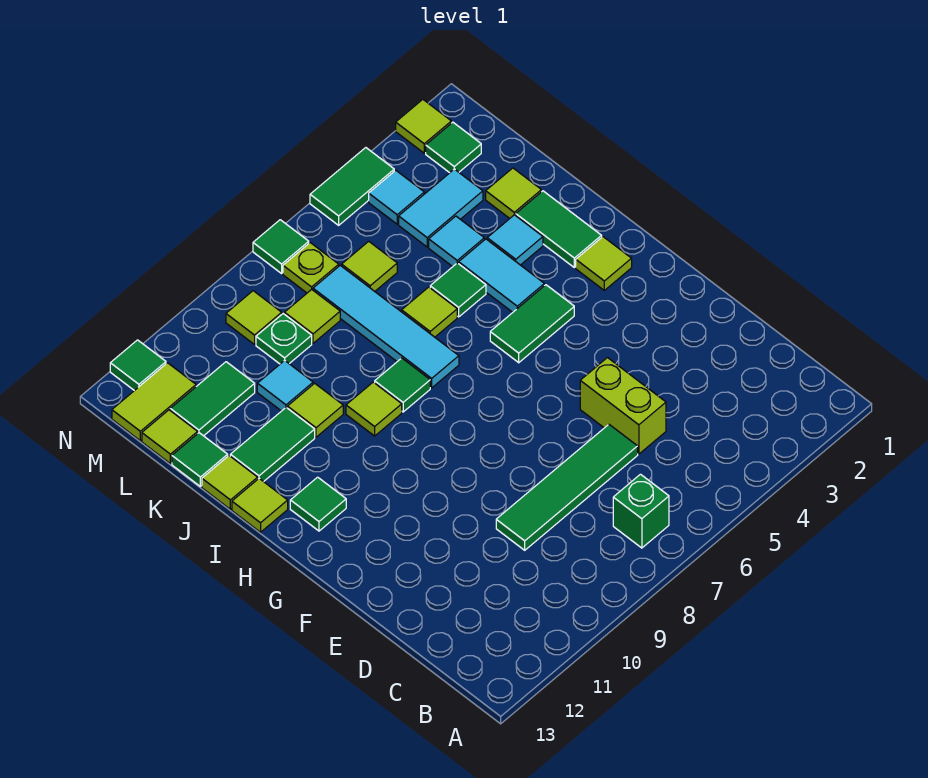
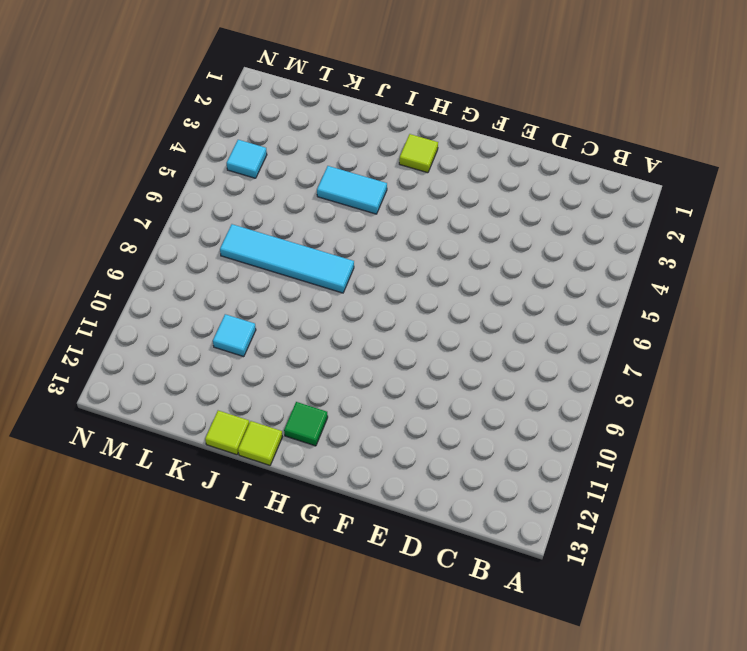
none -> green 1x1 brick [613,474,669,548]
none -> lime 1x2 brick [580,358,666,454]
none -> green 1x4 tile [496,425,638,550]
none -> green 1x2 tile [490,285,574,363]

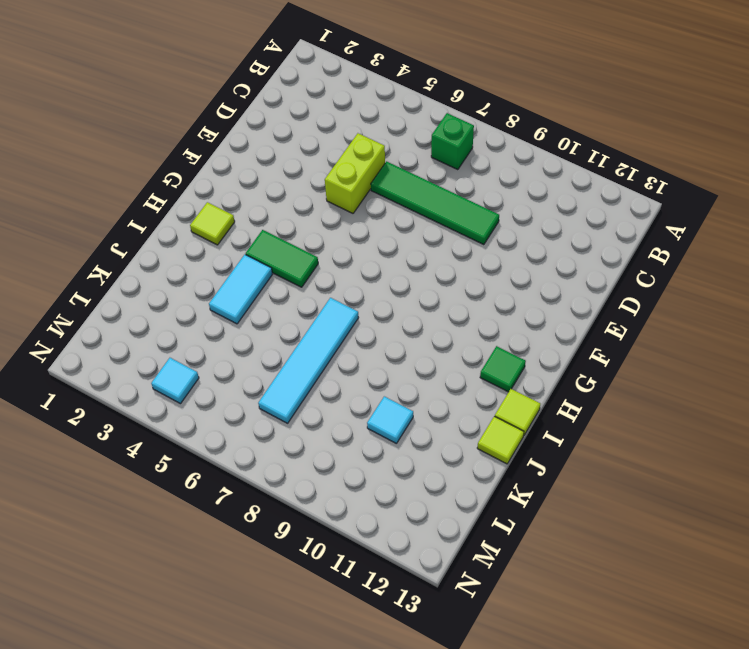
none -> green 1x2 tile [516,191,602,267]
none -> green 1x1 tile [375,358,430,412]
none -> lime 1x1 tile [346,382,402,436]
none -> cyan 1x1 tile [487,215,543,265]

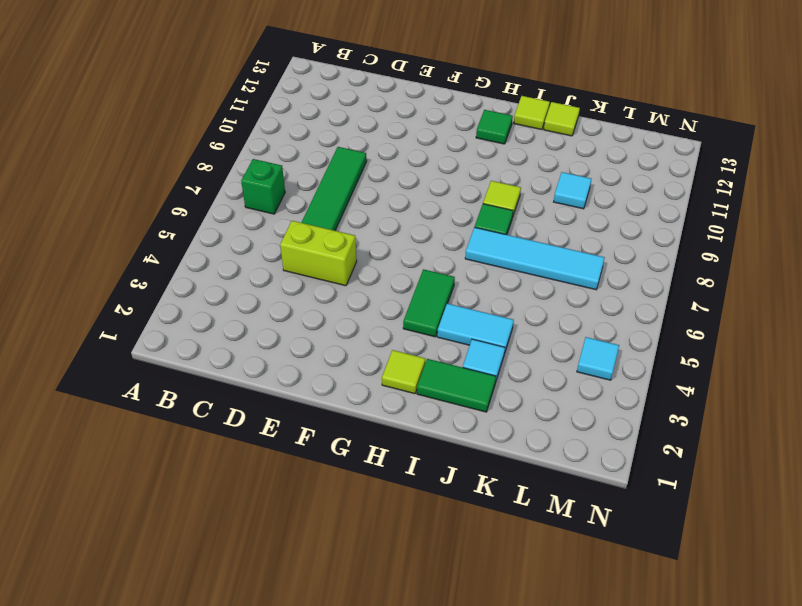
none -> green 1x1 tile [430,263,486,317]
none -> lime 1x1 tile [402,287,457,337]
none -> lime 1x1 tile [288,383,343,437]
none -> green 1x2 tile [230,408,315,482]

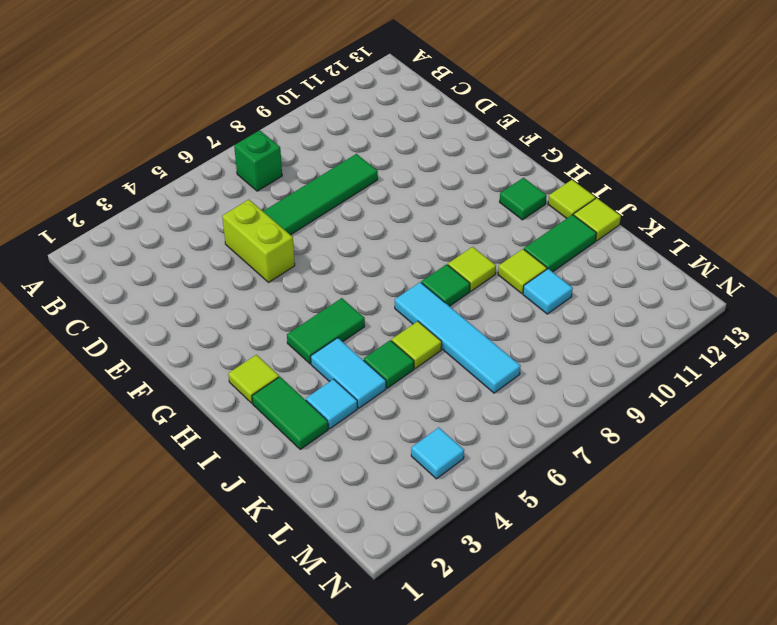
none -> lime 1x1 tile [486,168,541,218]
none -> cyan 1x1 tile [429,216,484,267]
none -> green 1x1 tile [172,433,228,486]
none -> cyan 1x2 tile [399,169,483,247]

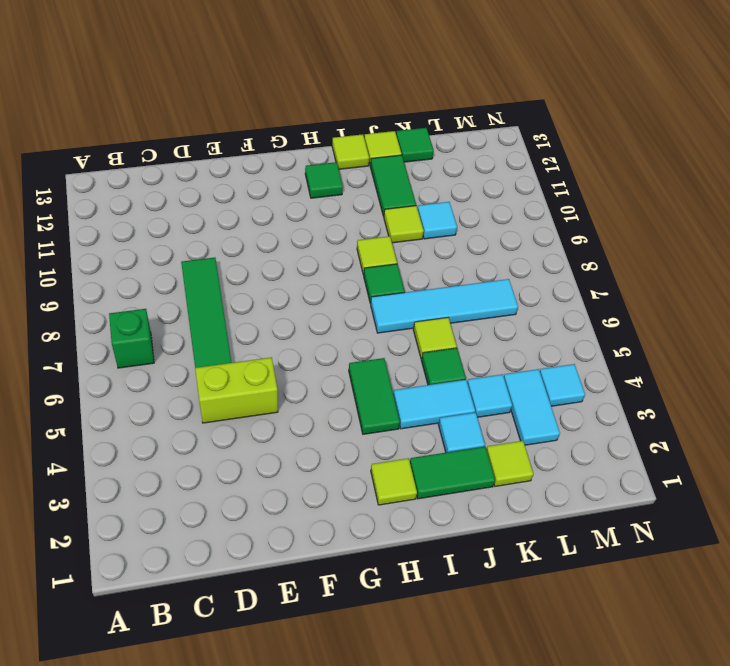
none -> lime 1x1 tile [342,241,397,291]
none -> lime 1x1 tile [285,289,340,343]
none -> green 1x1 plate [256,314,312,364]
none -> green 1x2 tile [170,362,255,436]

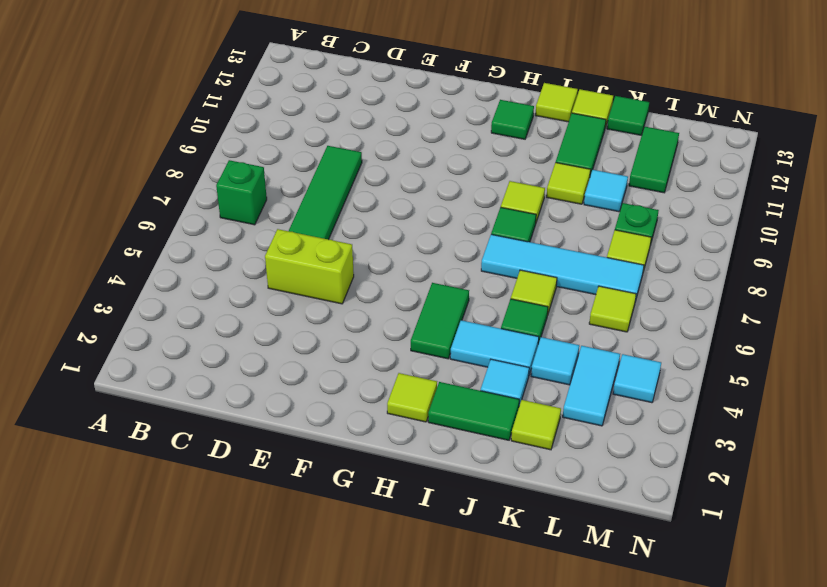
none -> lime 1x1 tile [142,410,198,464]
none -> green 1x1 tile [426,122,481,173]
none -> lime 1x1 plate [283,243,339,293]
none -> lime 1x1 tile [226,291,282,345]

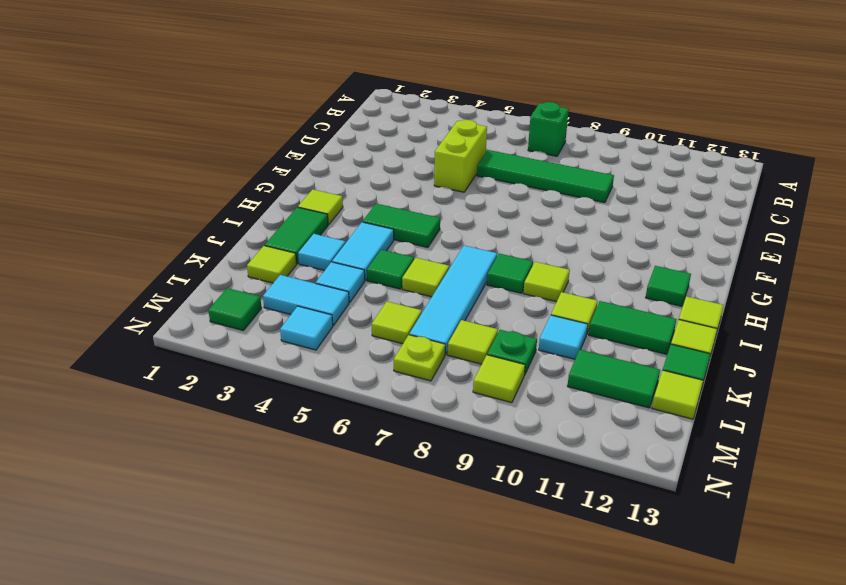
none -> lime 1x2 tile [112,363,196,441]
none -> lime 1x1 tile [396,100,451,153]
none -> green 1x2 tile [310,148,394,225]
none -> green 1x1 tile [253,220,309,273]

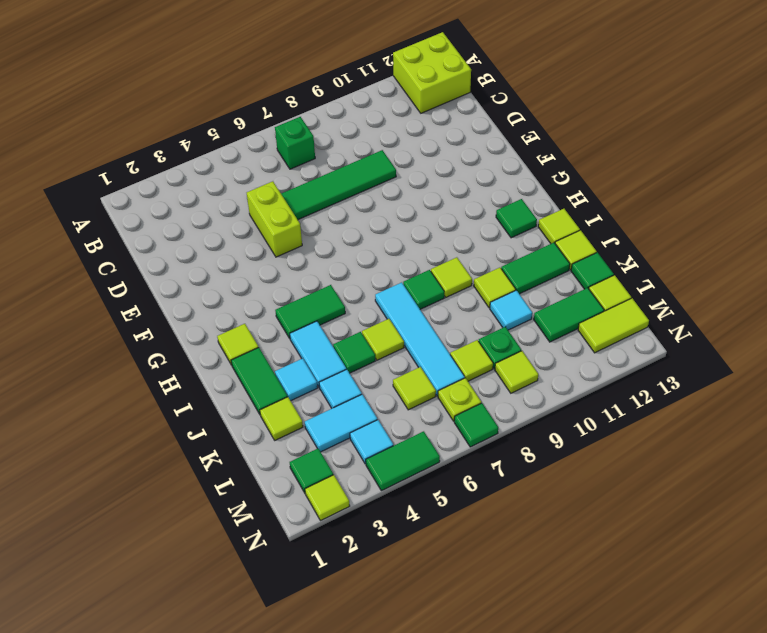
lime 2x2 brick [393,32,471,113] -> none
none -> green 1x1 tile [110,340,166,391]

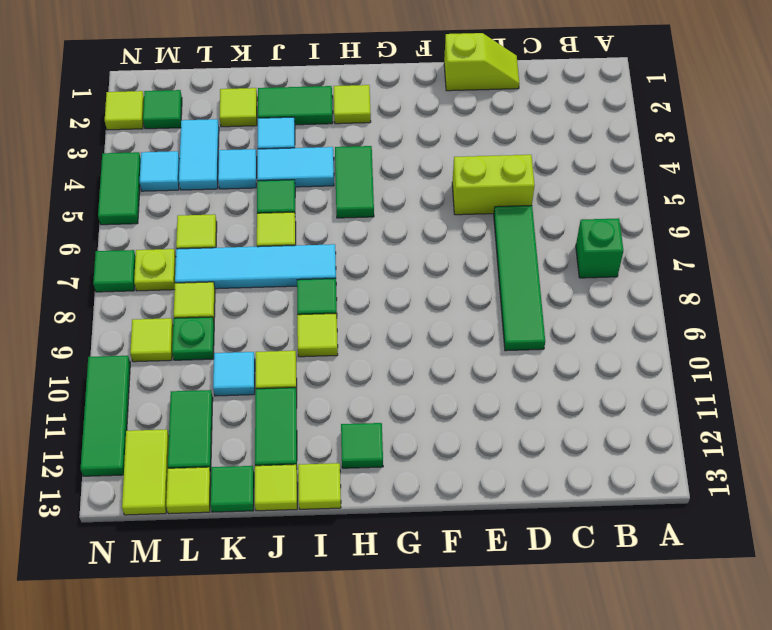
lime 1x2 slope [444,33,519,91] -> none
green 1x3 tile [81,356,130,476] -> green 1x1 tile [110,340,166,391]

